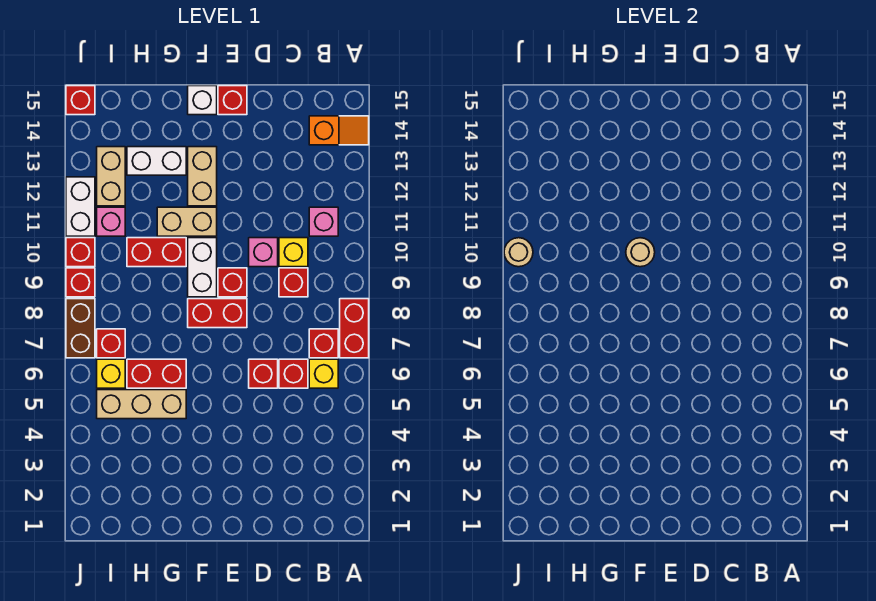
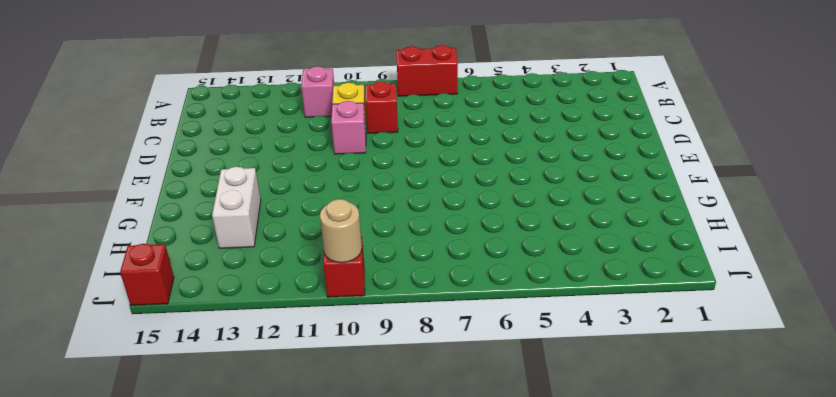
none -> orange 1x2 slope [309,116,369,145]
none -> yellow 1x1 brick [309,359,338,388]
none -> red 1x1 brick [309,329,338,358]
none -> red 1x1 brick [279,359,308,388]

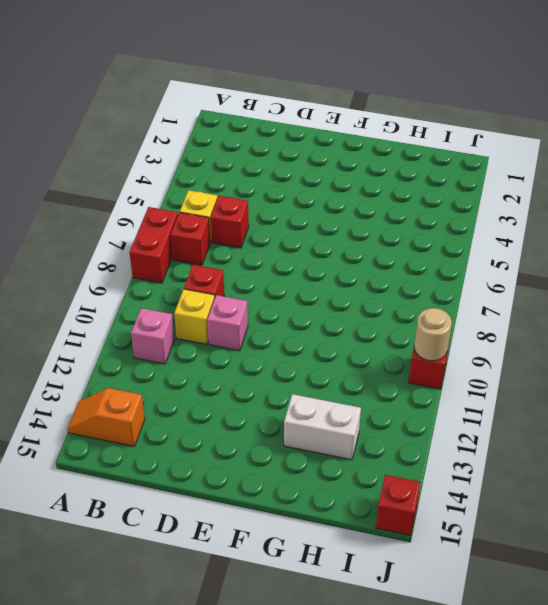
none -> red 1x1 brick [249,359,278,388]
none -> red 1x2 brick [188,299,247,328]
none -> red 1x1 brick [218,268,247,297]
none -> red 1x1 brick [218,86,247,115]

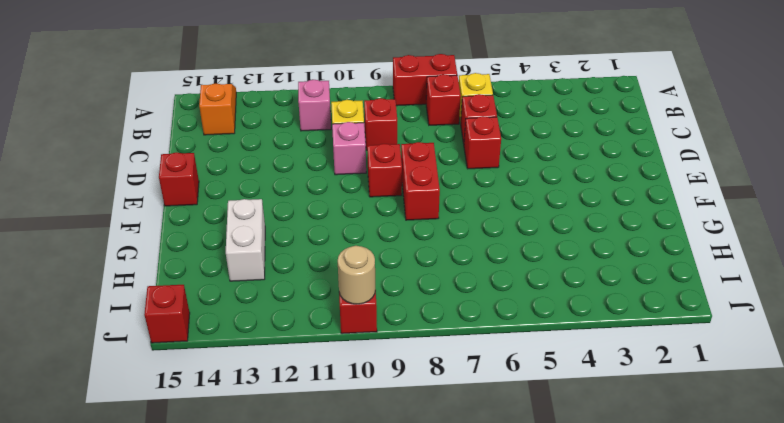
none -> white 1x2 brick [188,238,217,297]
none -> tan 1x2 brick [157,207,217,236]
none -> tan 1x2 brick [188,147,217,206]
none -> white 1x1 brick [188,86,217,115]

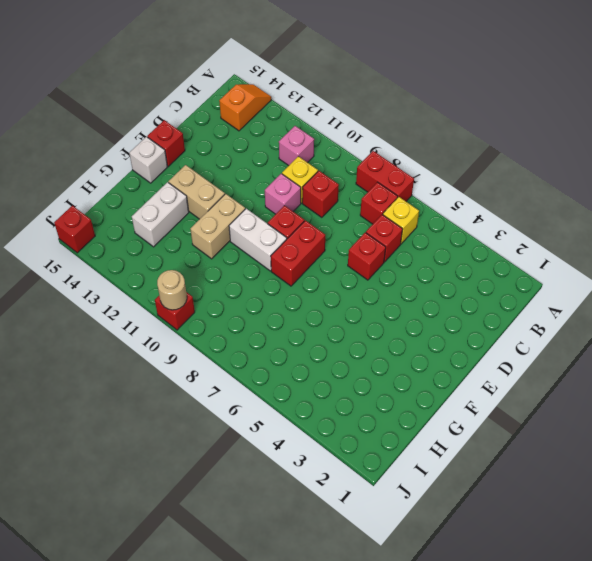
none -> tan 1x3 brick [97,390,186,419]
none -> red 1x2 brick [127,359,186,388]
none -> red 1x2 brick [127,238,186,267]
none -> yellow 1x1 brick [97,359,125,388]

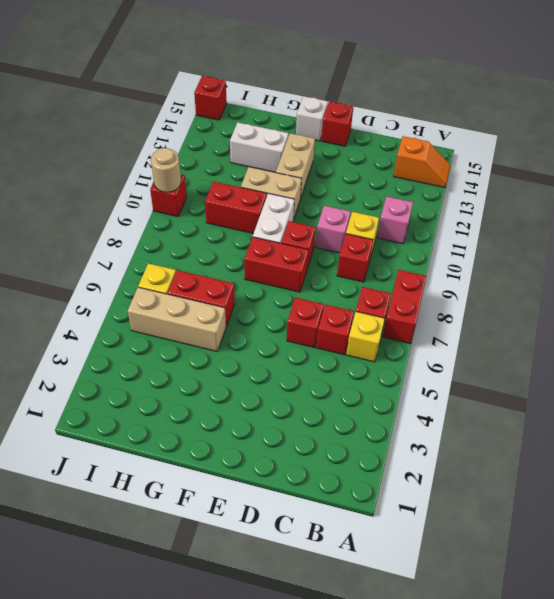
none -> red 1x1 brick [97,329,125,358]
none -> pink 1x1 brick [97,207,125,236]
none -> tan 1x2 brick [97,147,125,206]
none -> brown 1x2 brick [66,299,95,358]

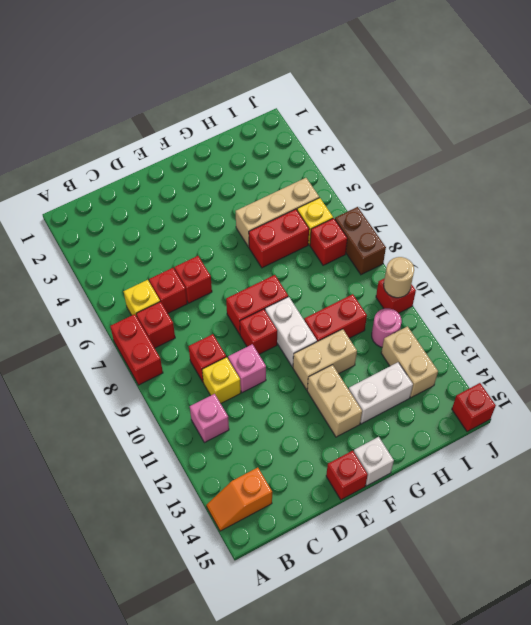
pink 1x1 round brick [372,308,402,347] -> pink 1x1 brick [97,207,125,236]
none -> red 1x1 brick [66,268,95,297]
none -> white 1x2 brick [66,177,95,236]
none -> tan 1x1 round brick [626,238,655,267]

